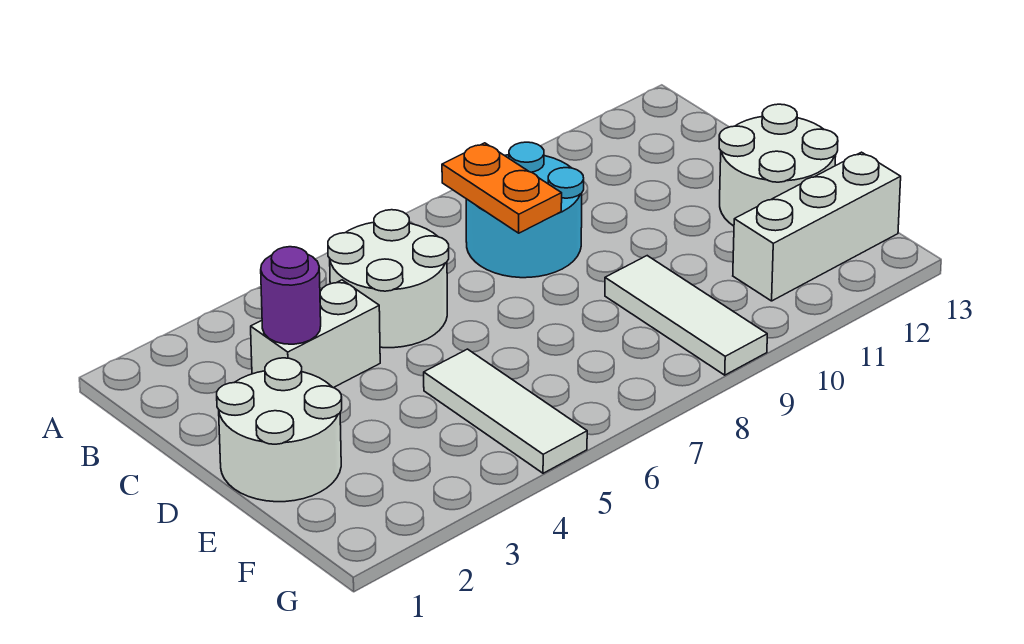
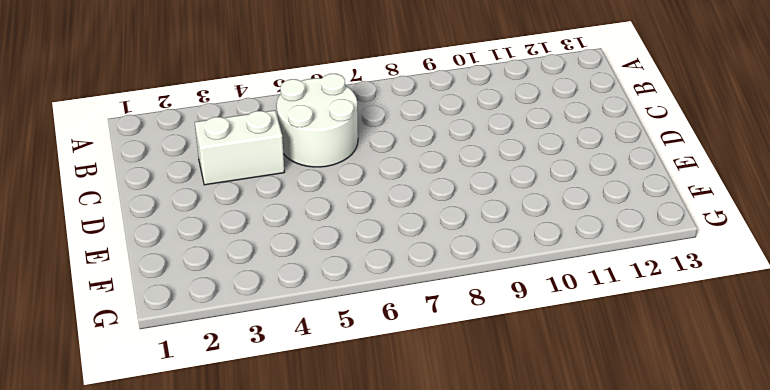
none -> cyan 2x2 round brick [466,142,584,278]
none -> white 2x2 round brick [217,358,342,502]

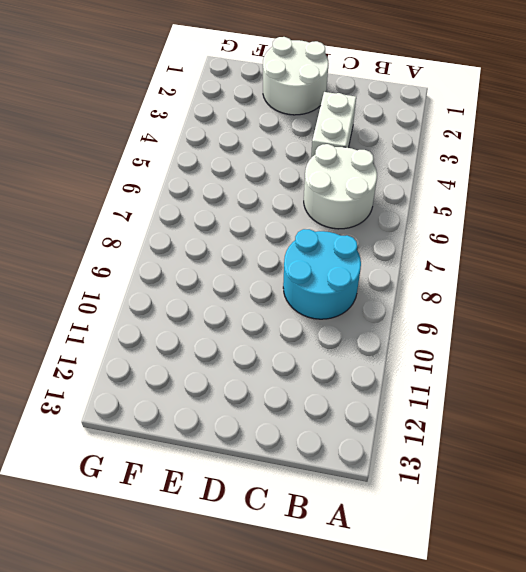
none -> white 2x2 round brick [719,104,838,226]
none -> white 1x3 tile [424,349,587,473]

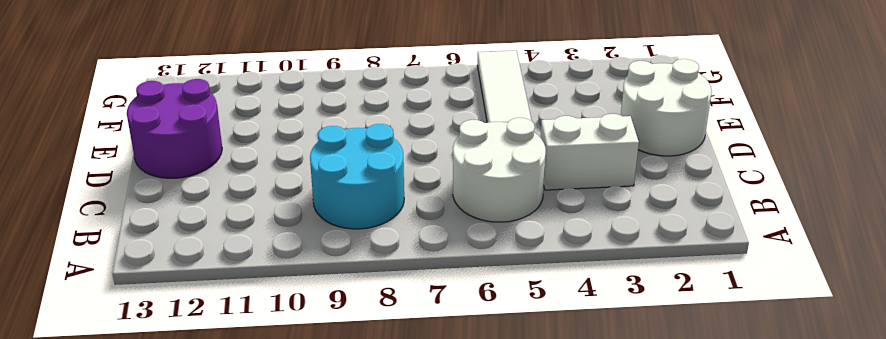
purple 2x2 round brick [127,79,222,178] -> white 2x2 round brick [719,104,838,226]
none -> white 1x3 tile [605,256,767,375]
none -> white 1x3 brick [733,152,901,301]

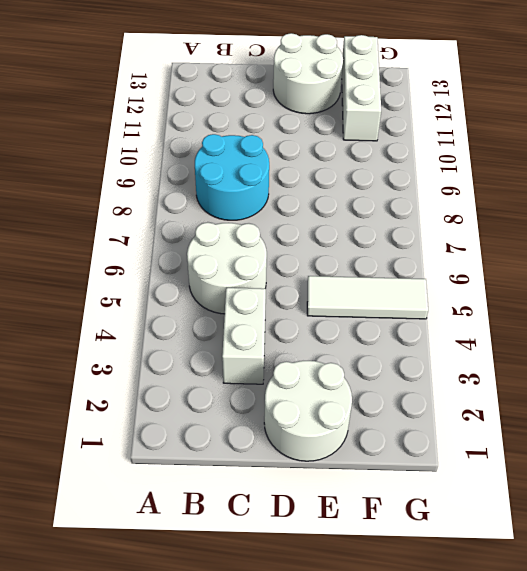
none -> white 1x3 tile [605,256,767,375]
none -> orange 1x2 plate [442,143,562,233]

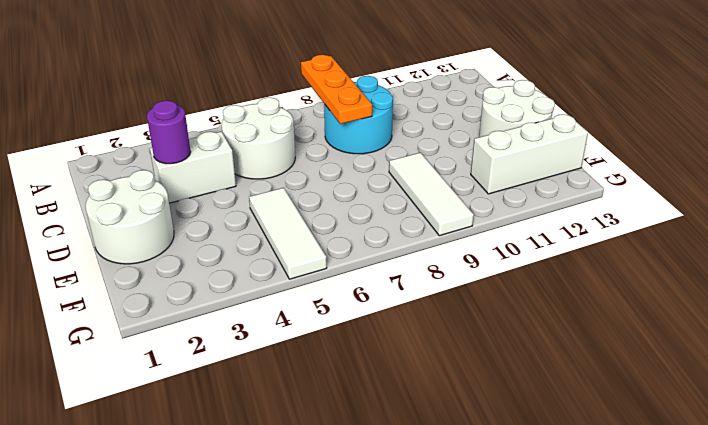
orange 1x3 plate [301,55,372,124] -> orange 1x2 plate [442,143,562,233]

